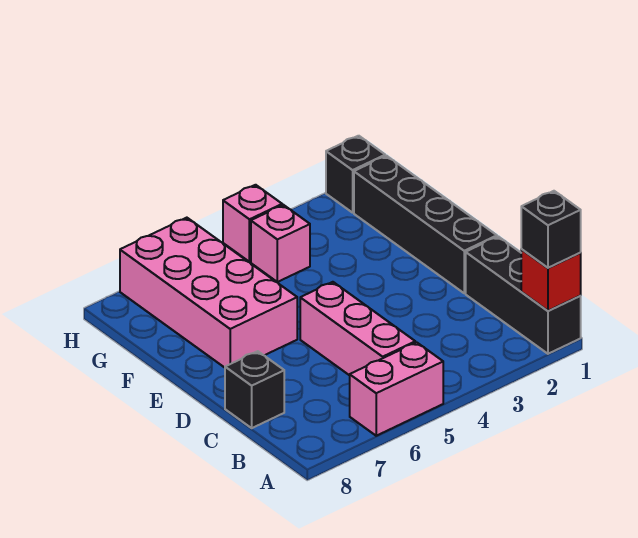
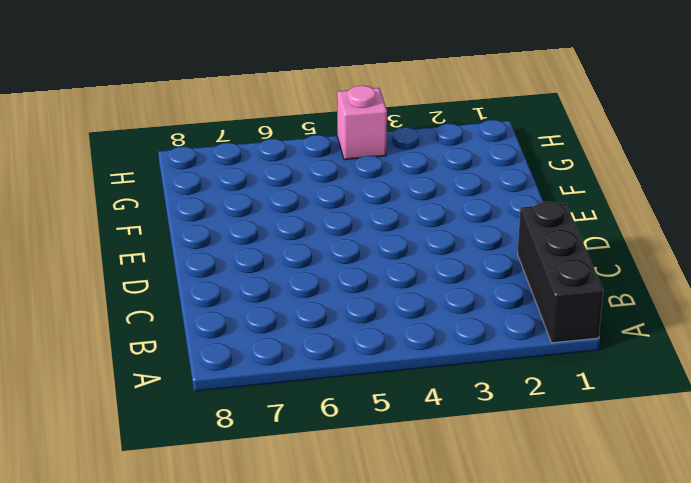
none -> pink 1x2 brick [350,342,443,436]
none -> pink 1x3 brick [300,282,415,375]

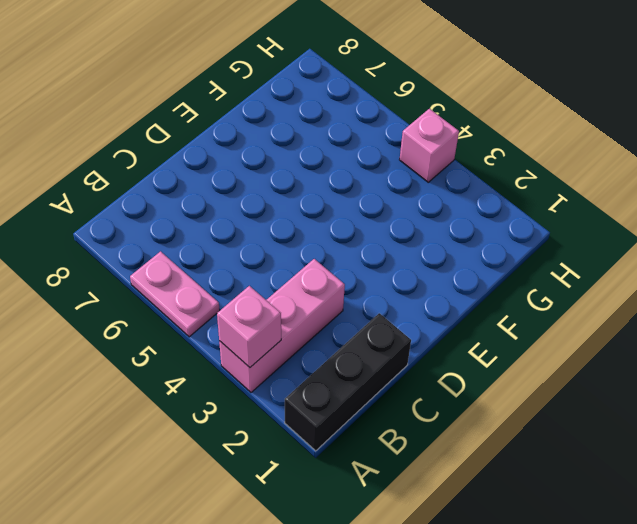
pink 1x3 brick [219,259,345,392] -> pink 1x3 brick moved to [300,282,415,375]
pink 1x1 brick [217,286,281,367] -> pink 1x1 brick moved to [251,205,310,282]
pink 1x2 plate [130,251,220,337] -> pink 1x2 brick [350,342,443,436]
none -> black 1x1 brick [225,351,284,428]
none -> black 1x4 brick [354,156,497,293]

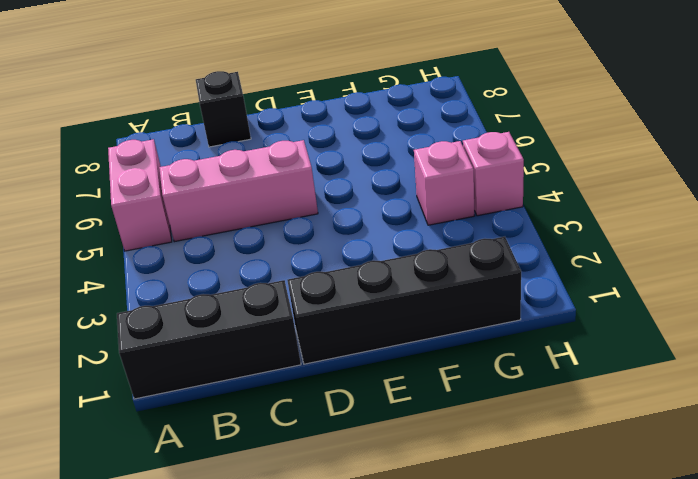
none -> pink 2x4 brick [120,218,297,368]
none -> black 1x1 brick [326,136,385,213]

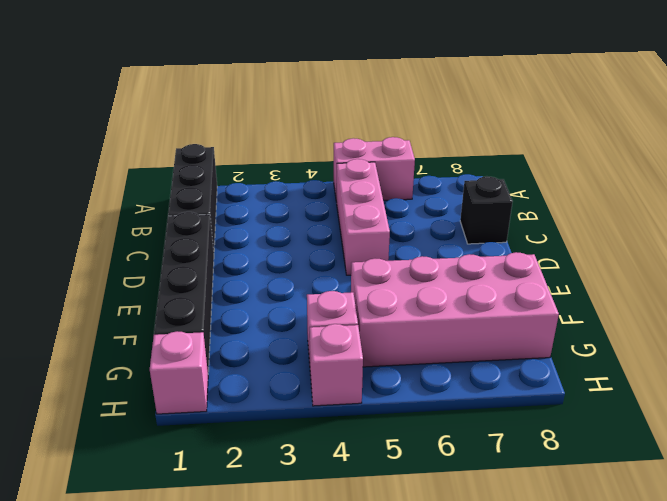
pink 2x4 brick [351,252,559,367] -> pink 2x4 brick turned to [120,218,297,368]
pink 1x1 brick [150,331,208,414] -> black 1x1 brick [326,136,385,213]
none -> red 1x1 brick [521,250,581,311]
none -> black 1x1 brick [521,191,581,268]

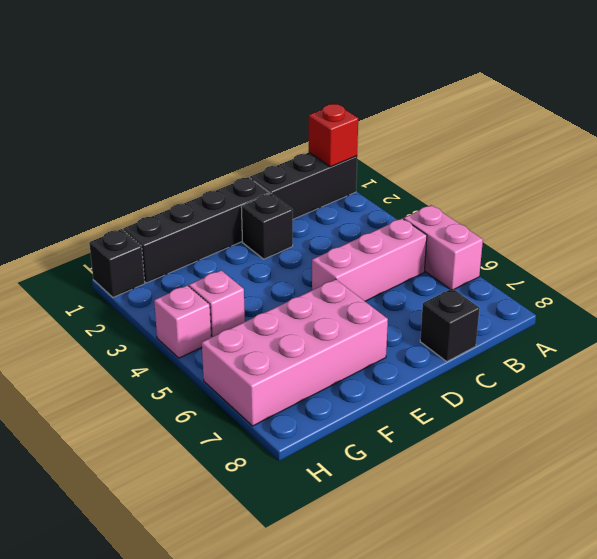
black 1x1 brick [241,193,293,259] -> black 1x1 brick moved to [521,191,581,268]

